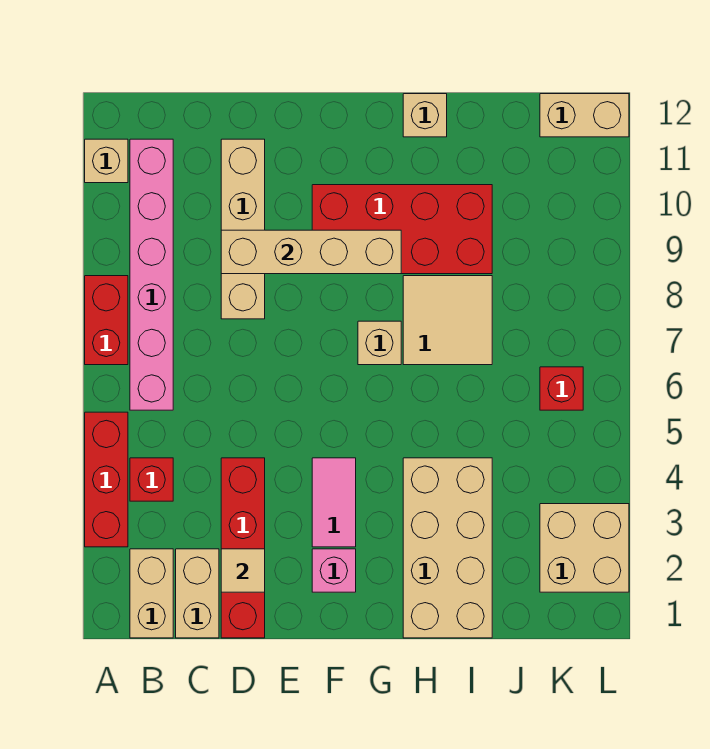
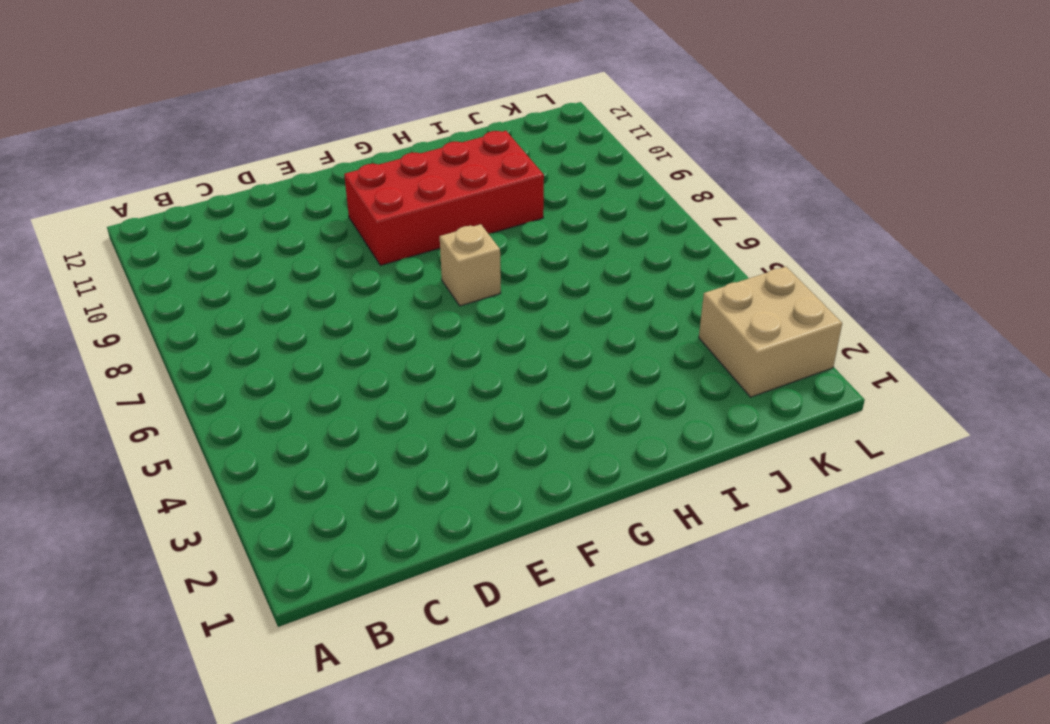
none -> red 1x3 brick [85,412,128,547]
none -> red 1x2 brick [85,276,128,365]
none -> tan 1x1 brick [85,139,128,183]

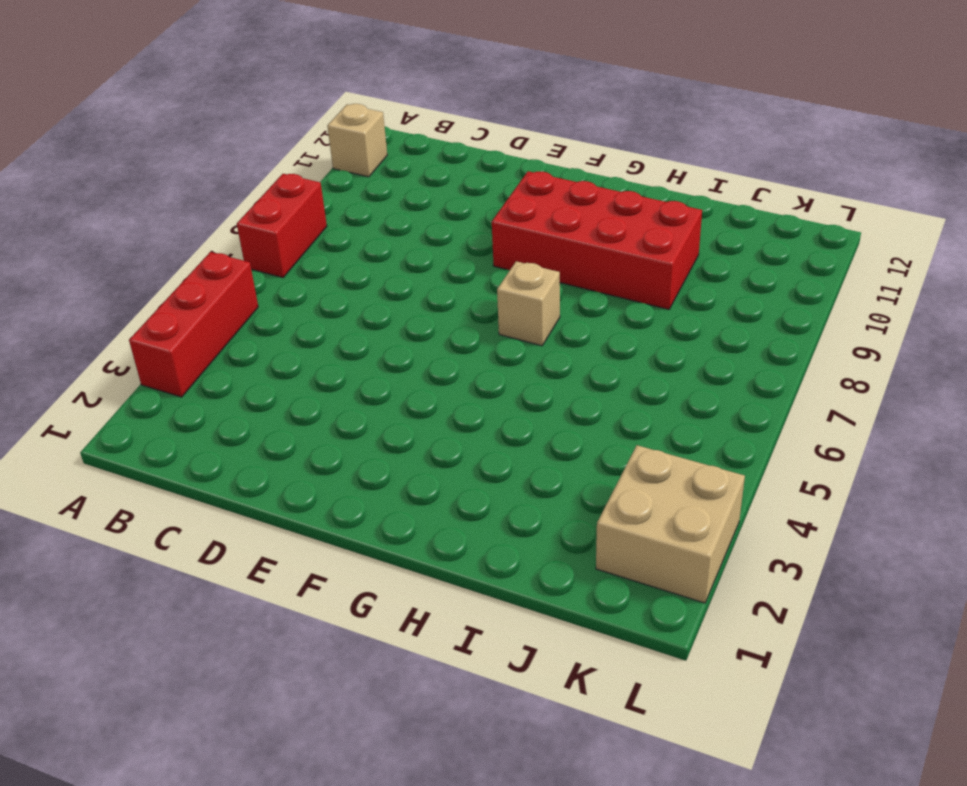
none -> tan 1x2 brick [130,549,173,638]
none -> red 1x1 brick [130,458,173,501]
none -> pink 1x6 brick [130,139,173,410]

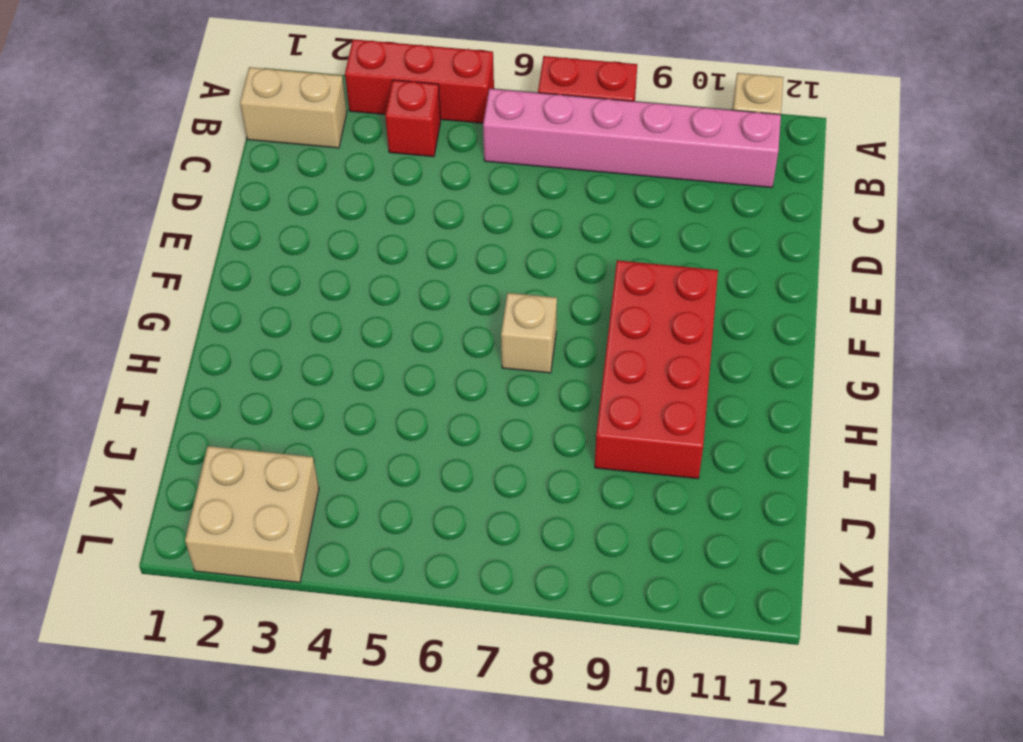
none -> tan 1x2 brick [176,549,219,638]
none -> red 1x4 brick [221,458,265,638]
none -> tan 1x4 brick [221,139,265,319]

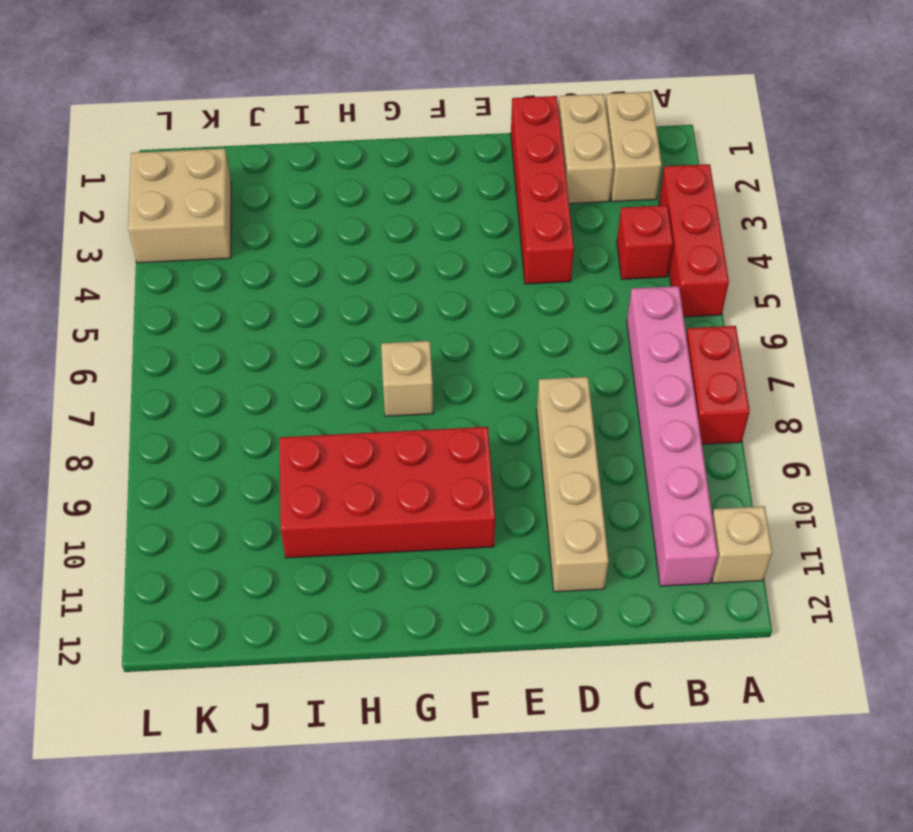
none -> pink 1x1 brick [312,549,356,592]
none -> pink 1x2 tile [312,458,356,547]
none -> tan 2x4 brick [403,458,492,638]

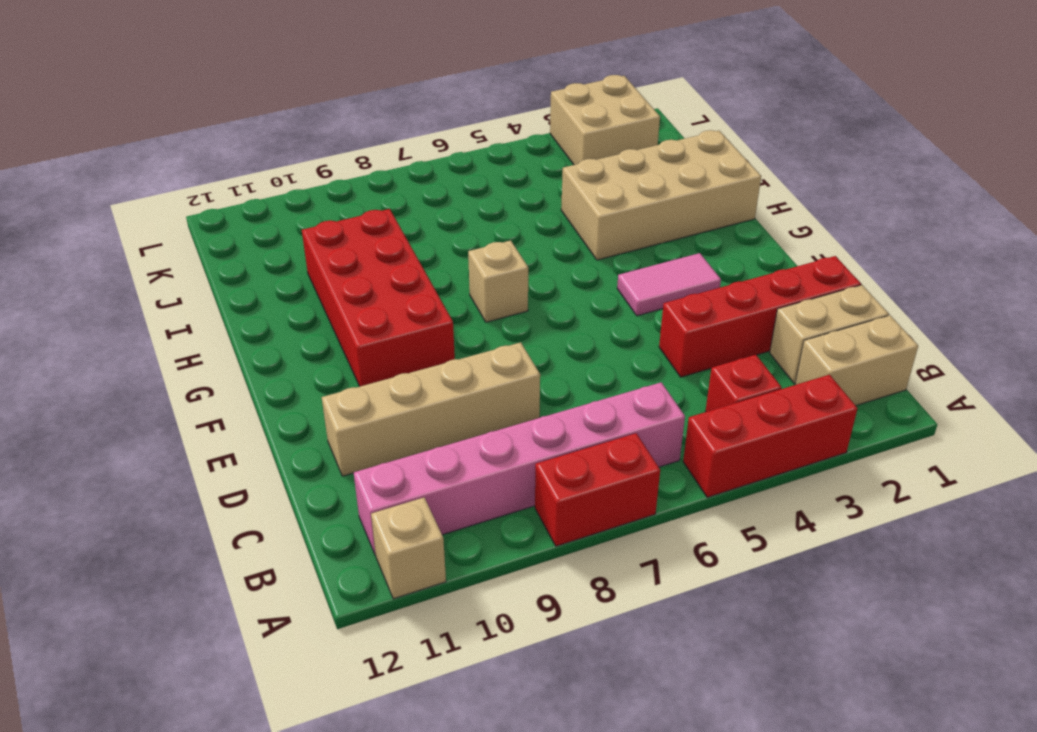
none -> pink 1x1 brick [312,549,356,592]
none -> tan 2x2 tile [403,276,492,365]
none -> tan 1x1 brick [403,94,447,137]

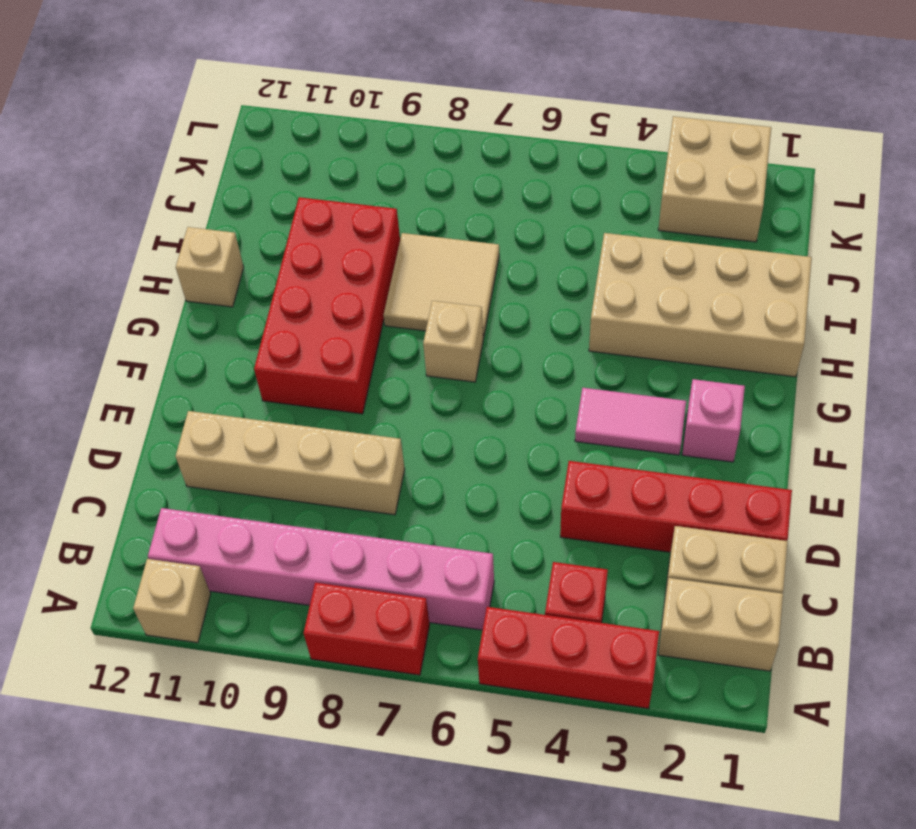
none -> red 1x1 brick [540,367,583,410]
none -> tan 1x2 brick [540,94,629,137]
none -> tan 1x1 tile [221,549,265,592]

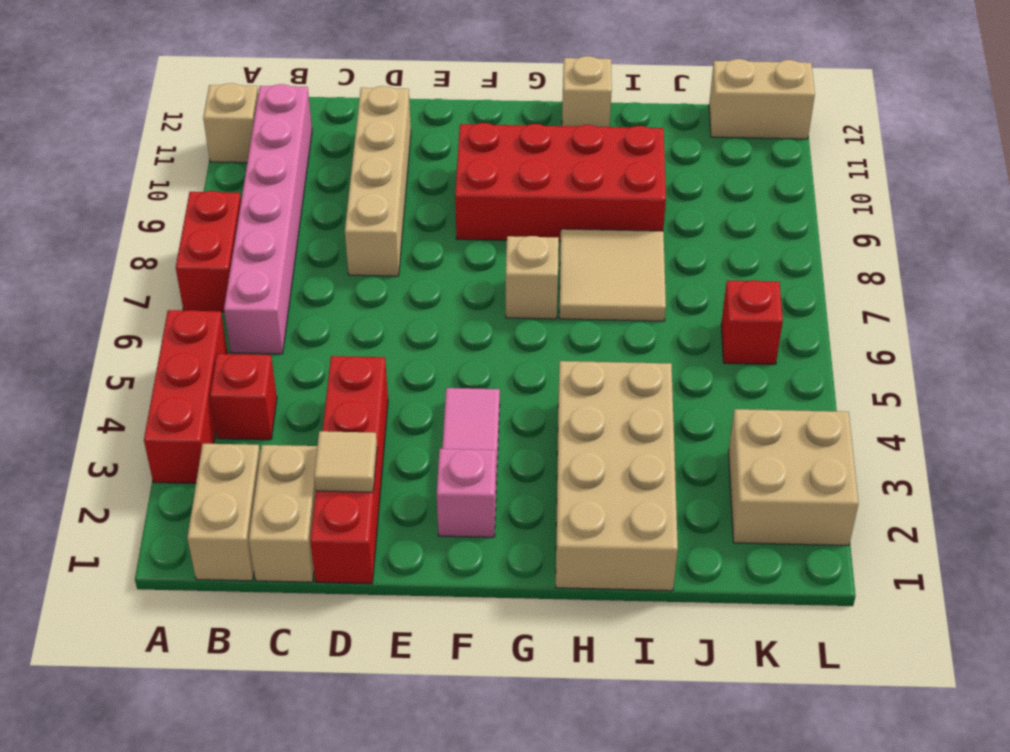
none -> tan 1x4 brick [221,230,401,274]

